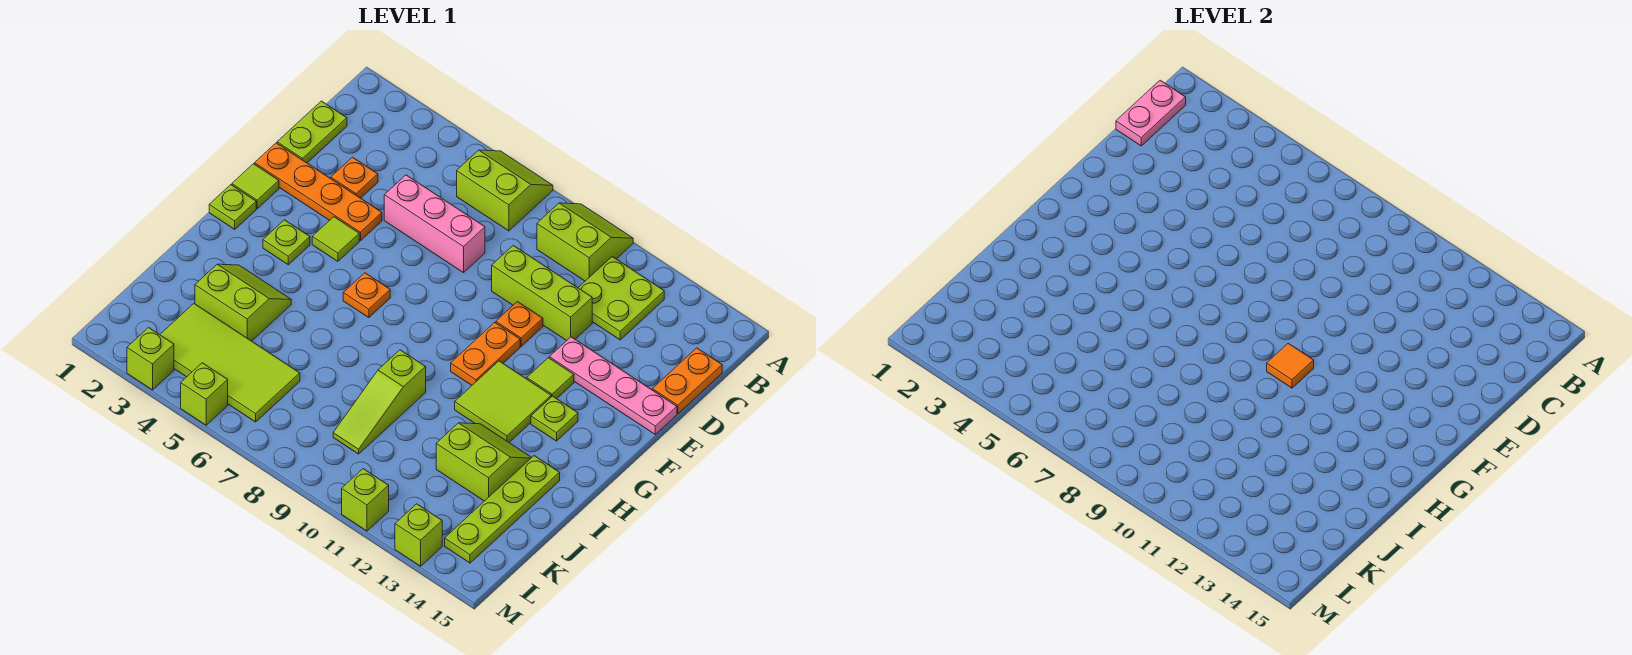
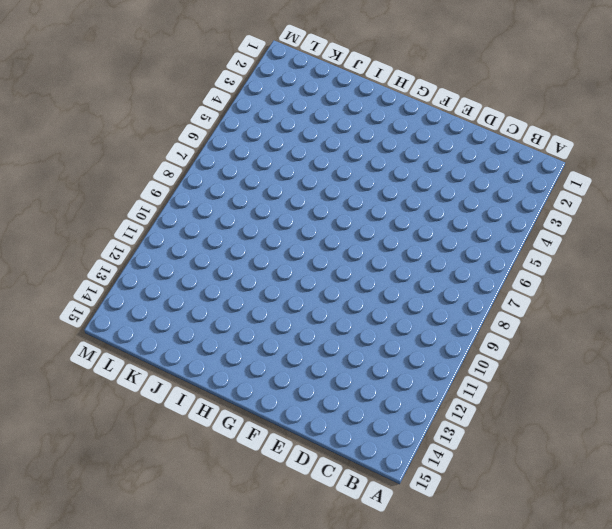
none -> lime 2x2 slope [457,150,553,231]
none -> lime 2x2 slope [537,203,633,281]
none -> lime 2x2 plate [578,257,664,340]
none -> lime 1x2 plate [277,101,347,163]

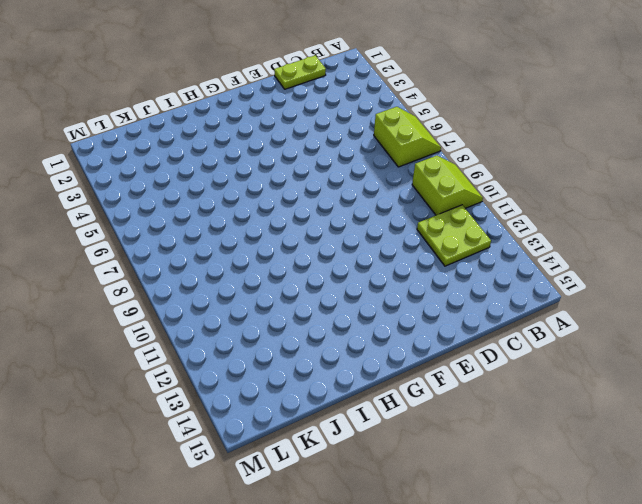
none -> orange 1x2 plate [653,348,722,414]
none -> orange 1x1 plate [331,157,378,198]
none -> pink 1x3 brick [384,175,485,273]
none -> lime 1x3 brick [492,245,592,341]

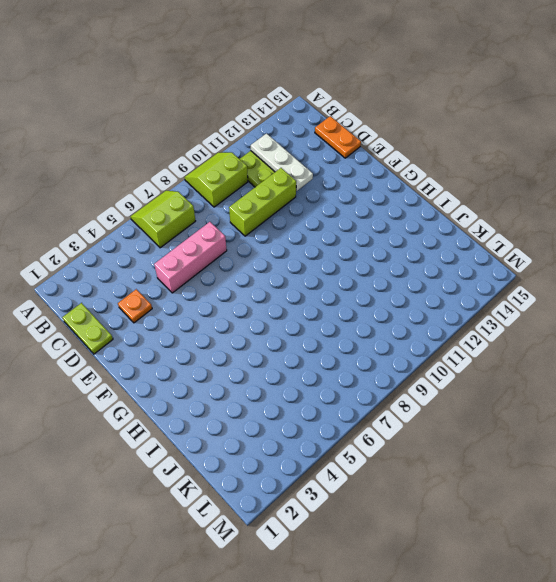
white 1x3 plate [251,134,313,191] -> none
none -> orange 1x4 plate [255,143,382,241]
none -> orange 1x1 plate [496,302,543,346]
none -> pink 1x4 plate [549,337,677,434]
none -> lime 1x1 tile [232,164,279,208]

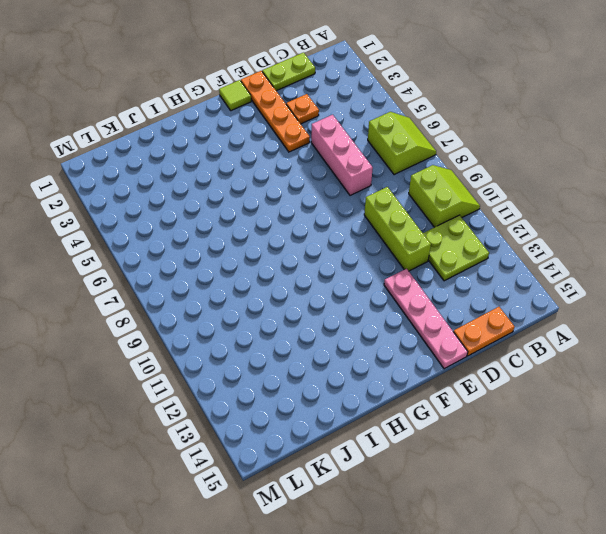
none -> orange 1x1 plate [496,302,543,346]
none -> lime 1x1 tile [312,217,359,261]
none -> orange 1x2 plate [451,323,520,385]
none -> lime 1x1 tile [527,358,574,399]

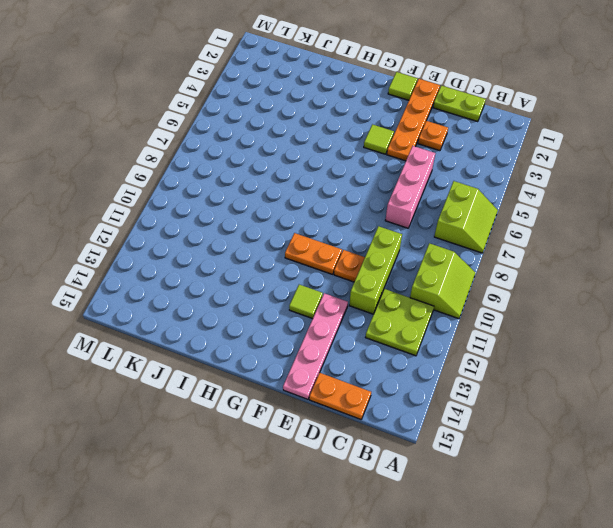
none -> lime 1x1 plate [209,185,256,229]
none -> lime 1x1 plate [263,220,310,265]
none -> orange 1x1 plate [343,273,390,318]
none -> lime 2x2 tile [455,361,551,442]

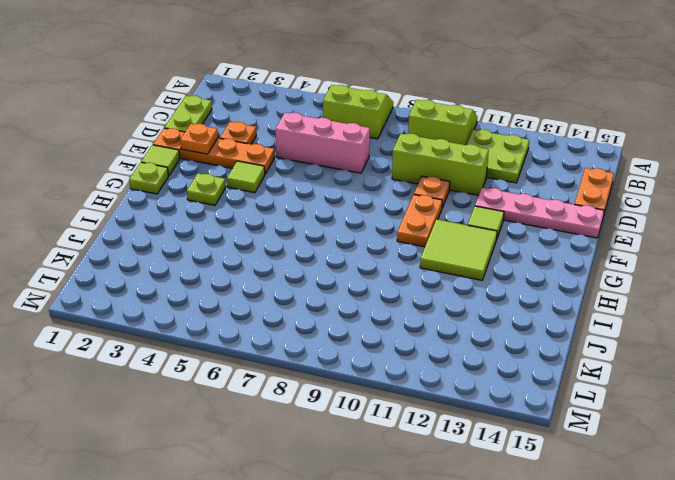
orange 1x1 plate [180,124,218,154] -> orange 1x1 plate moved to [343,273,390,318]
none -> lime 1x1 plate [531,396,578,441]
none -> lime 2x2 slope [195,264,291,341]
none -> lime 1x3 slope [333,350,426,454]
none -> lime 2x2 slope [436,423,531,501]

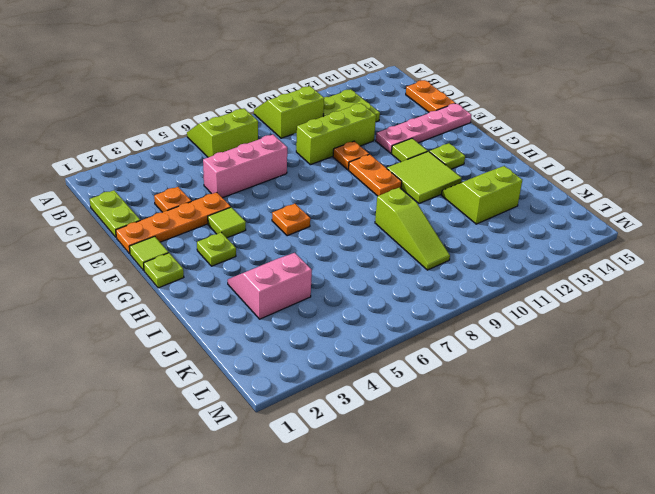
pink 2x2 slope [228,253,312,319] -> lime 2x2 slope [195,264,291,341]
none -> lime 1x4 plate [445,456,560,563]
none -> lime 2x4 tile [160,304,300,422]
none -> lime 1x1 brick [127,328,174,390]
none -> lime 1x1 brick [181,363,228,425]

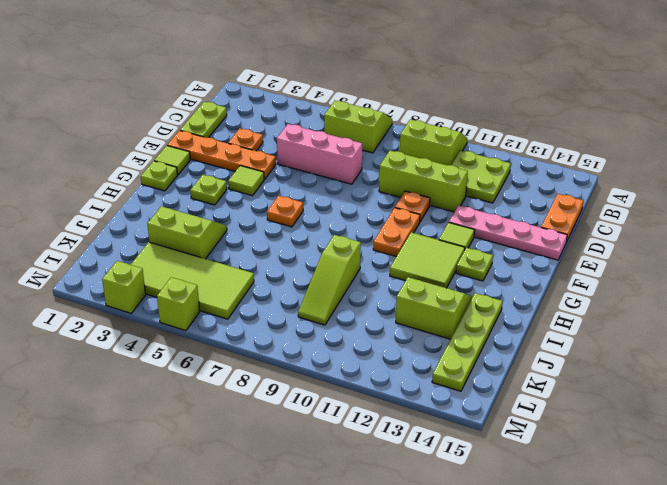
none -> lime 1x1 brick [342,469,389,531]
none -> lime 1x1 brick [395,504,442,566]
none -> pink 1x2 plate [1116,80,1186,146]
none -> orange 1x1 tile [1267,343,1314,388]

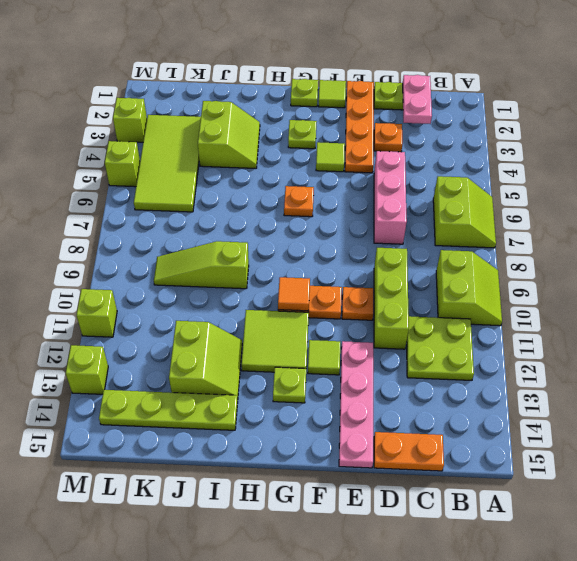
pink 1x2 plate [403,75,432,124] -> pink 1x2 plate turned to [1116,80,1186,146]

